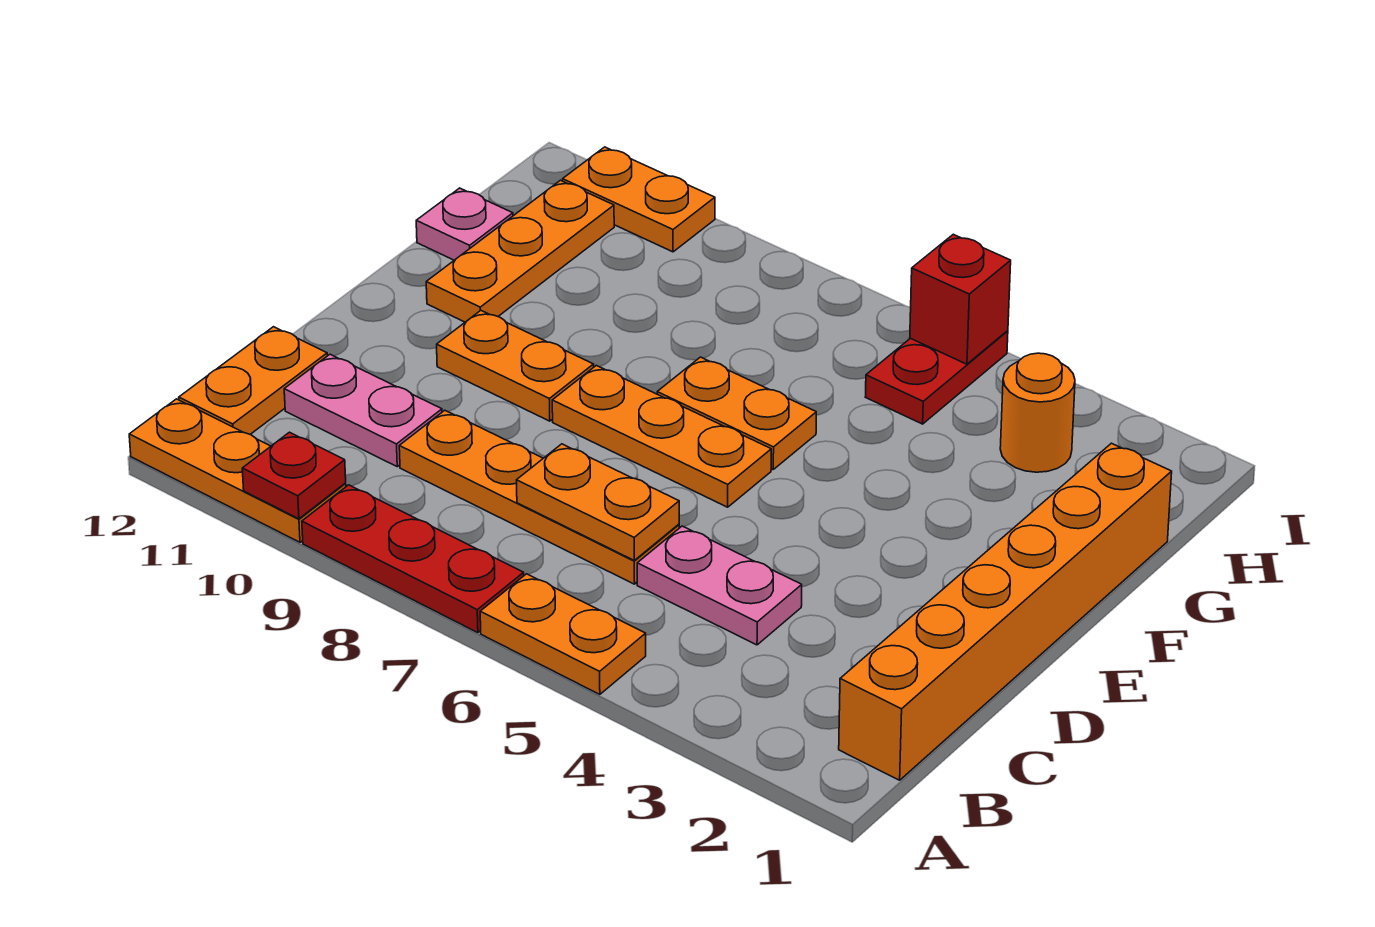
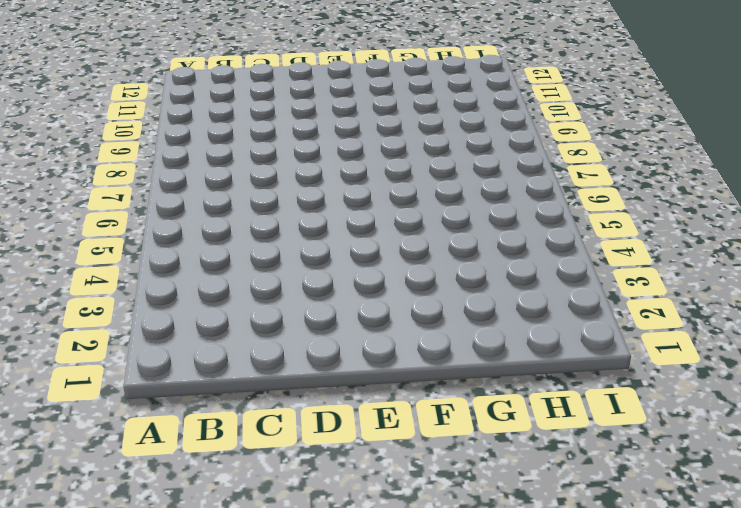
none -> orange 1x2 plate [480,574,646,694]
none -> red 1x3 plate [302,485,524,633]
none -> orange 1x3 plate [129,399,346,542]

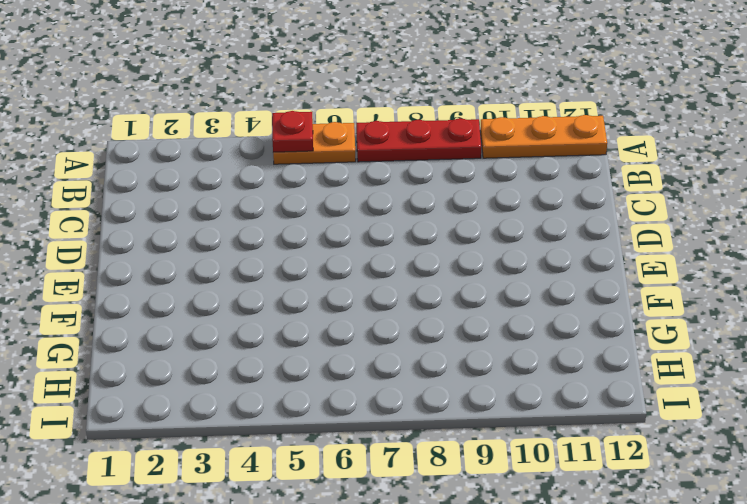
red 1x1 plate [272,111,313,152] -> red 1x1 plate moved to [242,432,346,519]
none -> orange 1x6 brick [839,443,1172,780]
none -> orange 1x2 plate [179,327,327,434]
none -> pink 1x2 plate [637,526,802,645]

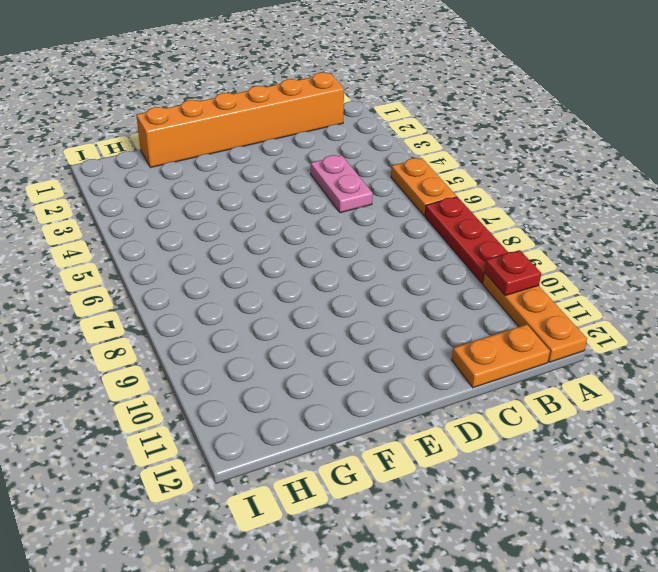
none -> orange 1x4 plate [399,410,679,584]
none -> pink 1x2 plate [284,354,442,467]
none -> orange 1x3 plate [552,365,771,507]

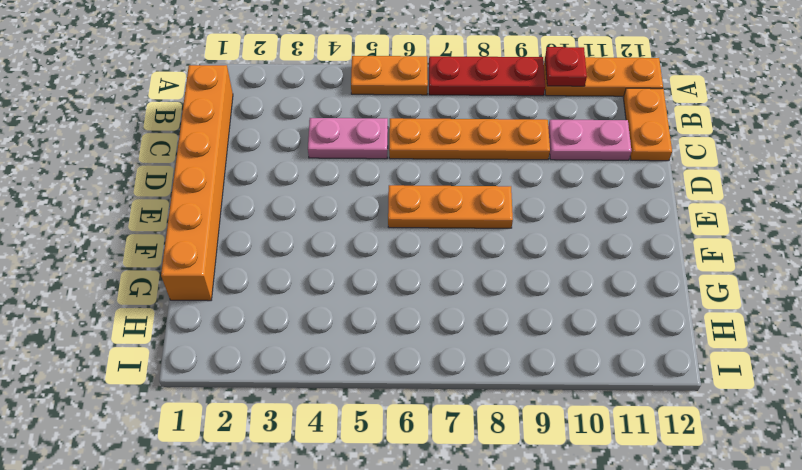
none -> orange 1x2 plate [437,310,594,421]
none -> orange 1x2 plate [657,357,816,469]
none -> orange 1x3 plate [426,180,614,322]

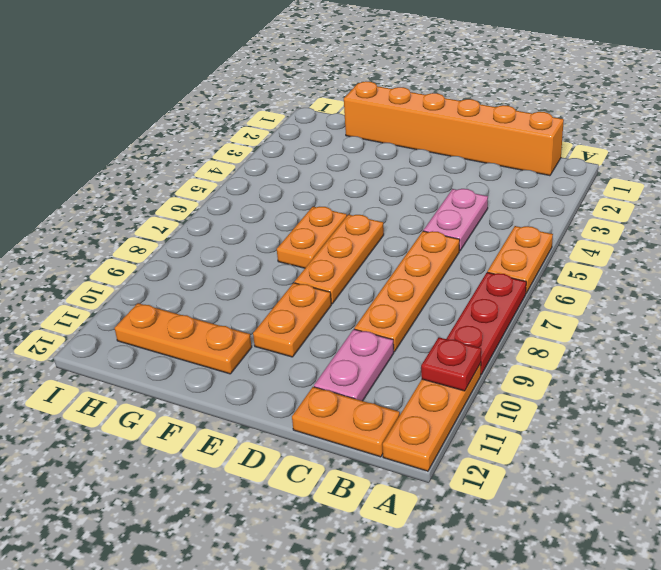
none -> pink 1x1 plate [416,188,513,260]
none -> orange 1x1 round brick [1000,353,1075,472]
none -> red 1x2 plate [866,331,1008,424]

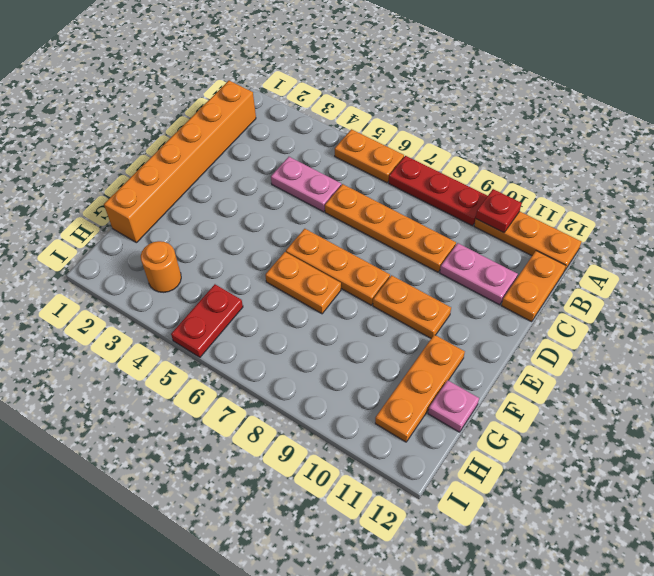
none -> orange 1x2 plate [563,147,715,252]
none -> orange 1x2 plate [517,444,679,560]
none -> red 1x1 brick [910,234,1011,364]

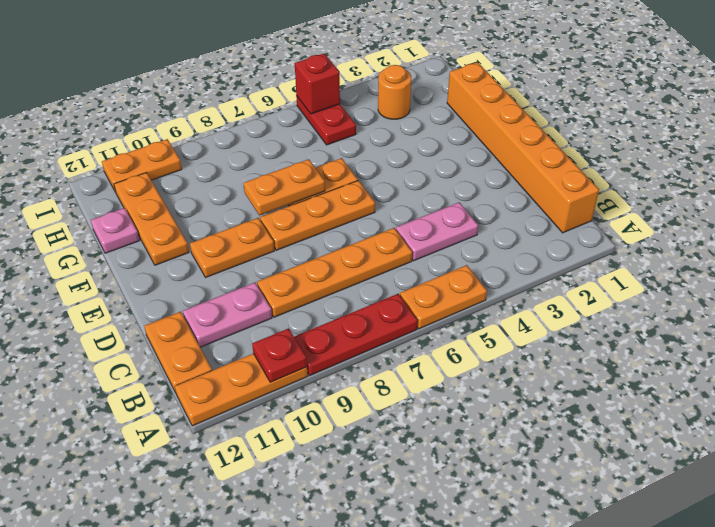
orange 1x2 plate [244,159,325,215] -> orange 1x2 plate moved to [517,444,679,560]

